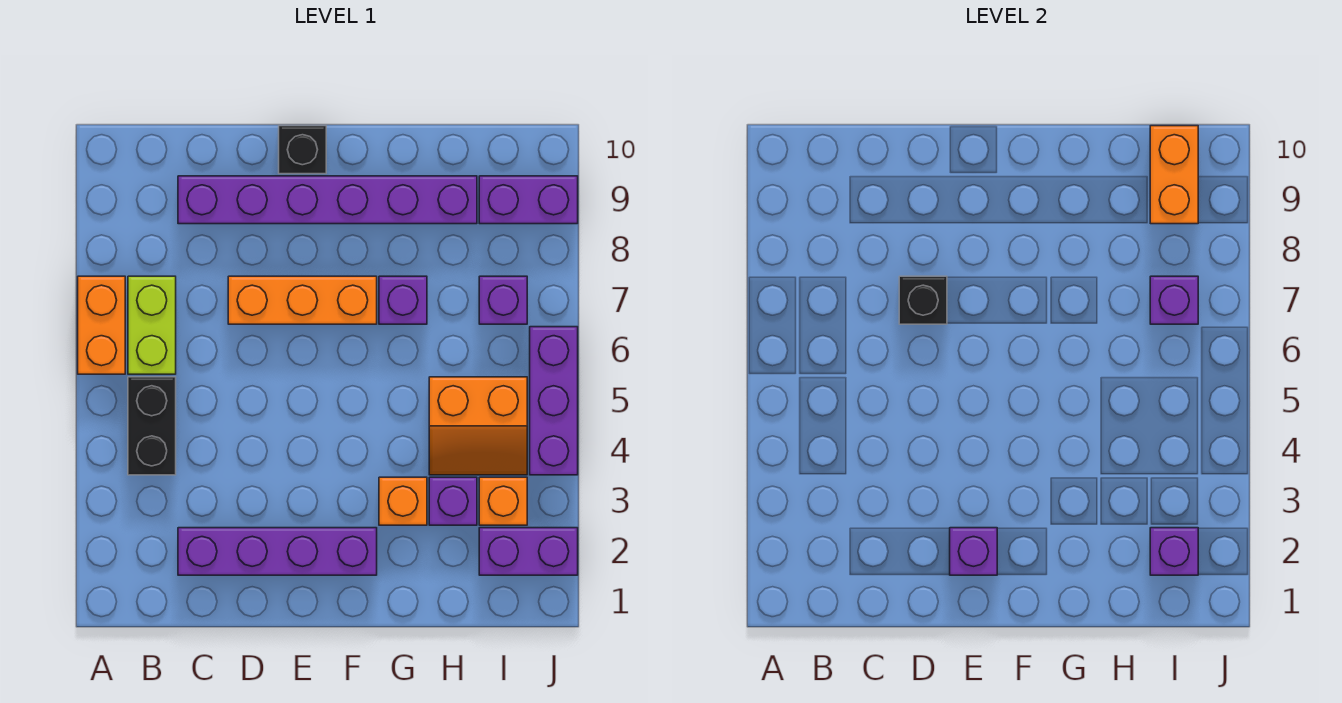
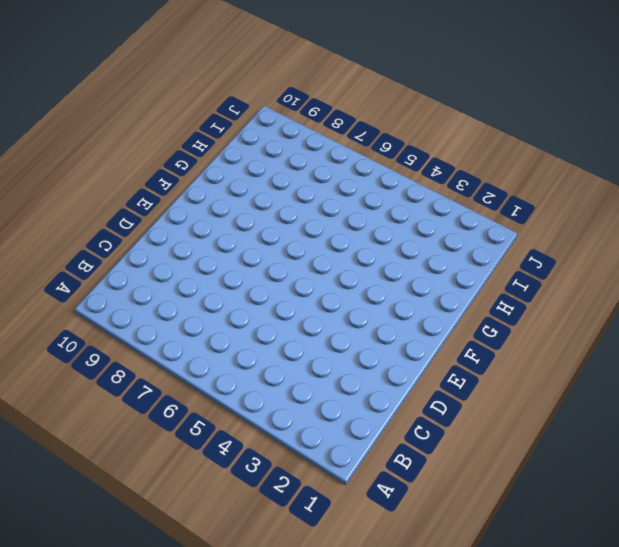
none -> orange 1x2 brick [78,276,125,374]
none -> black 1x2 brick [128,377,176,475]
none -> lime 1x2 brick [128,276,176,374]

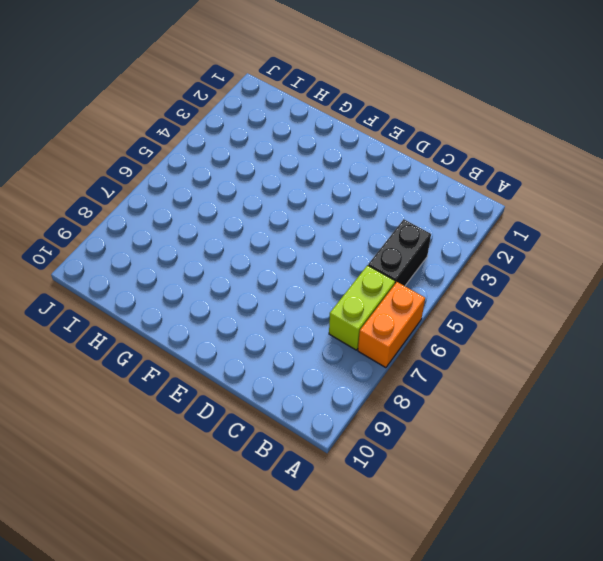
none -> purple 1x4 brick [178,528,377,575]
none -> purple 1x6 brick [178,176,477,224]
none -> orange 1x3 brick [228,276,377,324]

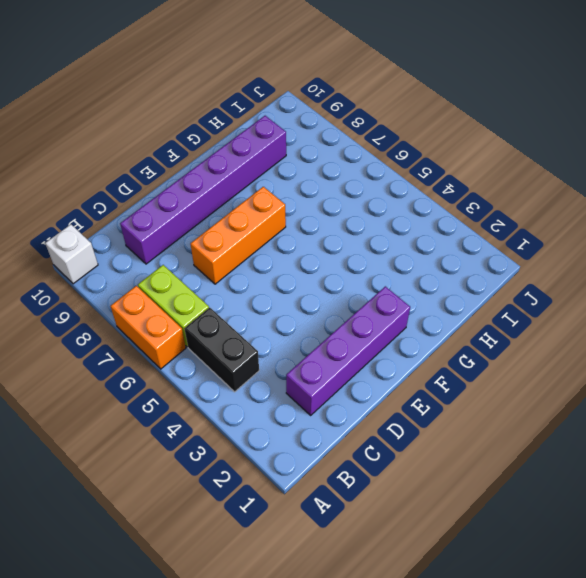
white 1x1 brick [45,224,98,284] -> none
none -> black 1x1 brick [279,126,326,174]
none -> orange 1x1 brick [379,477,427,525]
none -> purple 1x1 brick [379,276,427,324]

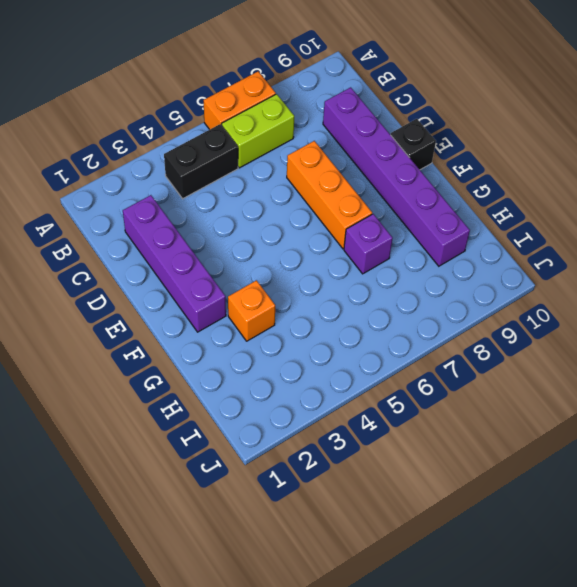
none -> purple 1x1 brick [429,477,477,525]
none -> orange 2x2 slope [429,377,527,475]
none -> purple 1x2 brick [479,528,578,575]

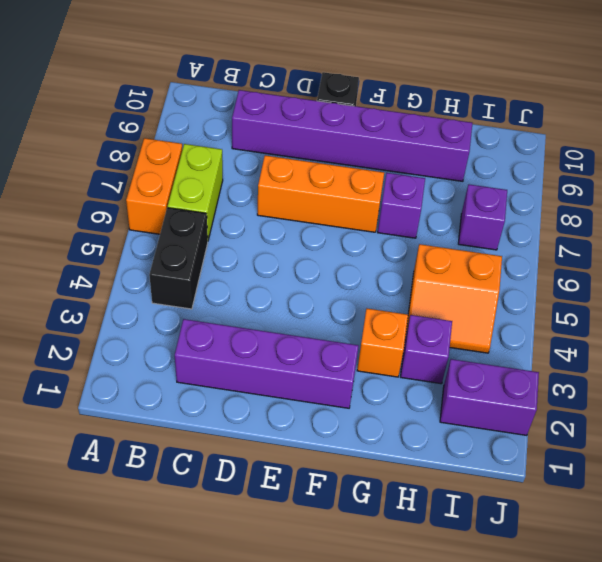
none -> orange 1x1 brick [479,477,527,525]
none -> purple 1x2 brick [479,176,578,224]
none -> purple 1x3 brick [530,327,578,475]

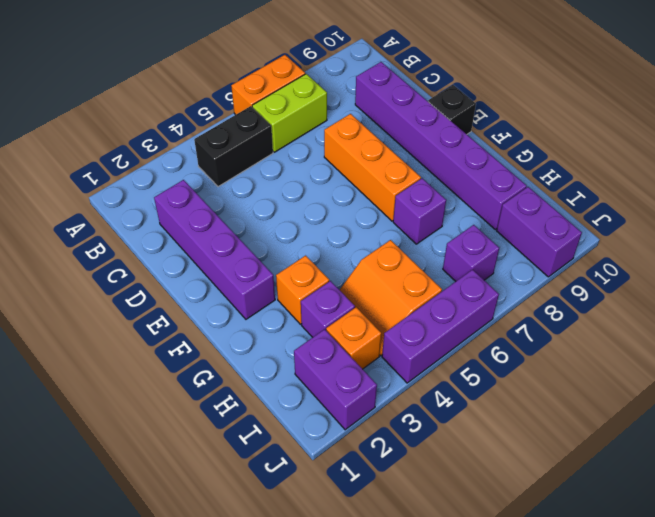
none -> black 1x1 brick [899,276,947,324]
none -> purple 1x1 brick [950,528,997,575]
none -> purple 1x1 brick [1150,528,1198,575]

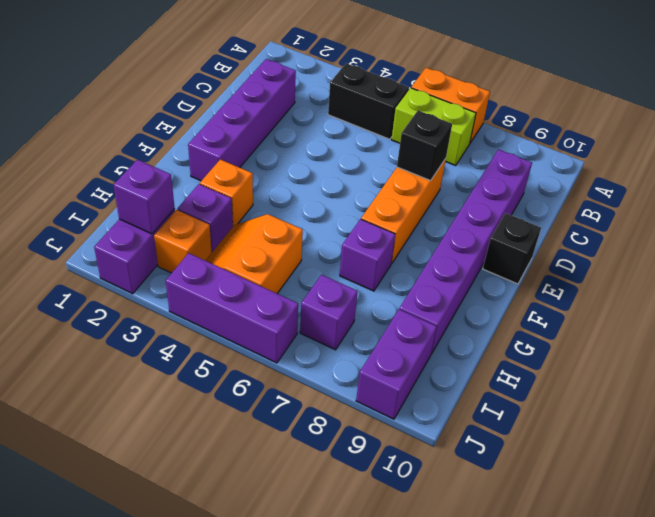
none -> purple 1x1 brick [950,528,997,575]
none -> purple 1x1 brick [1150,276,1198,324]
none -> orange 1x2 brick [1150,126,1198,224]

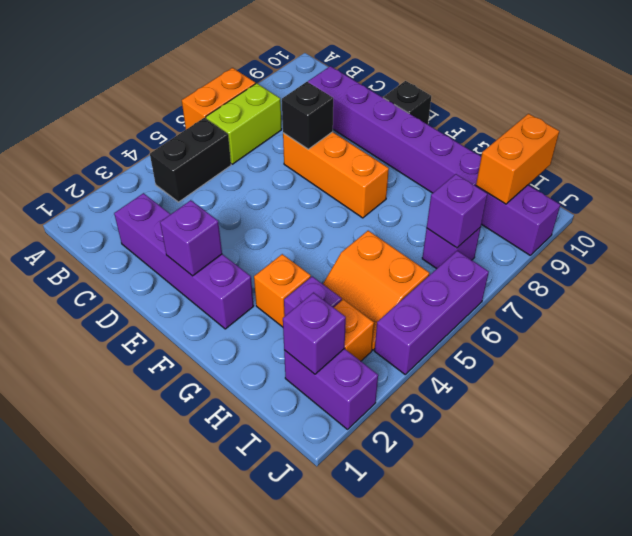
none -> purple 1x1 brick [379,276,427,324]

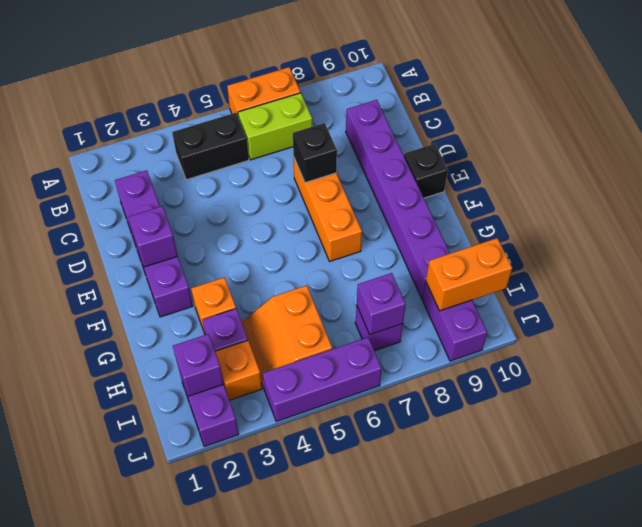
none -> purple 1x1 brick [379,276,427,324]

